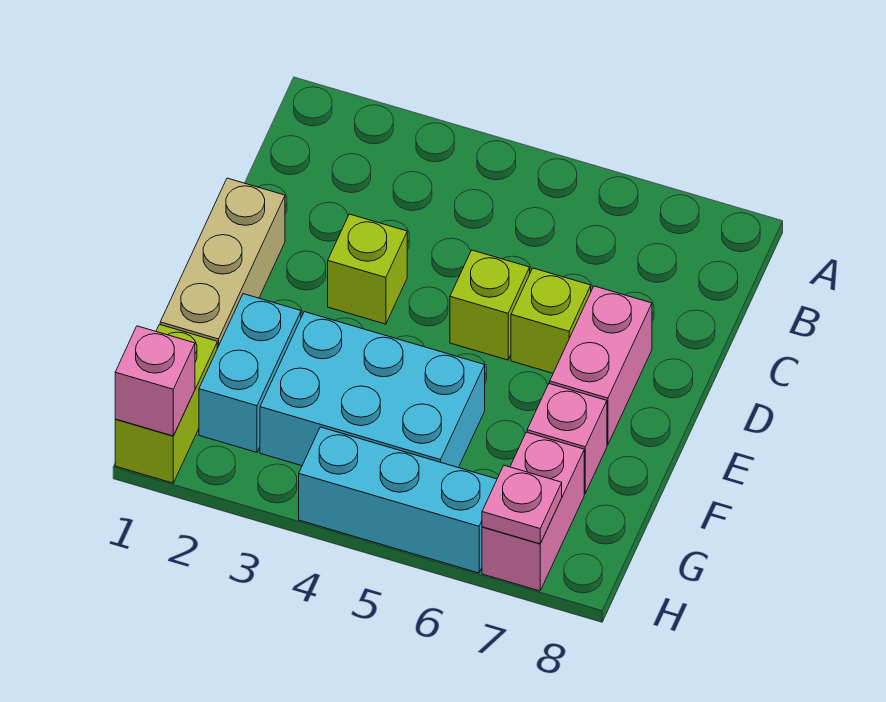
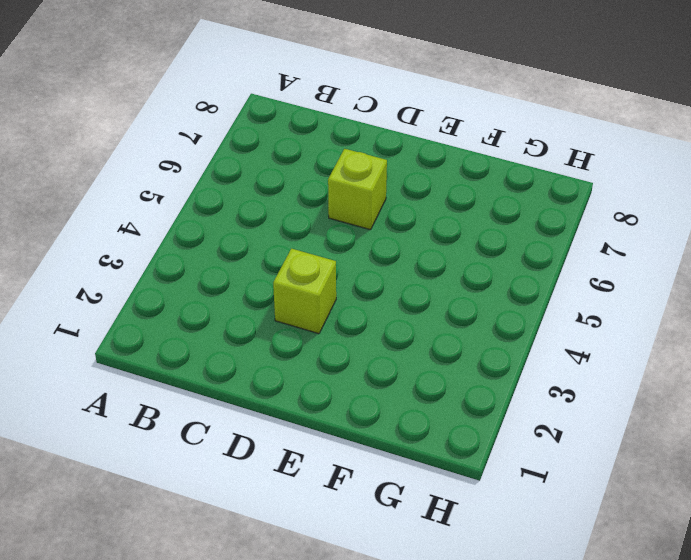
none -> tan 1x3 brick [160,178,285,348]
none -> lime 1x1 brick [450,250,530,360]
none -> pink 1x2 brick [550,286,652,445]

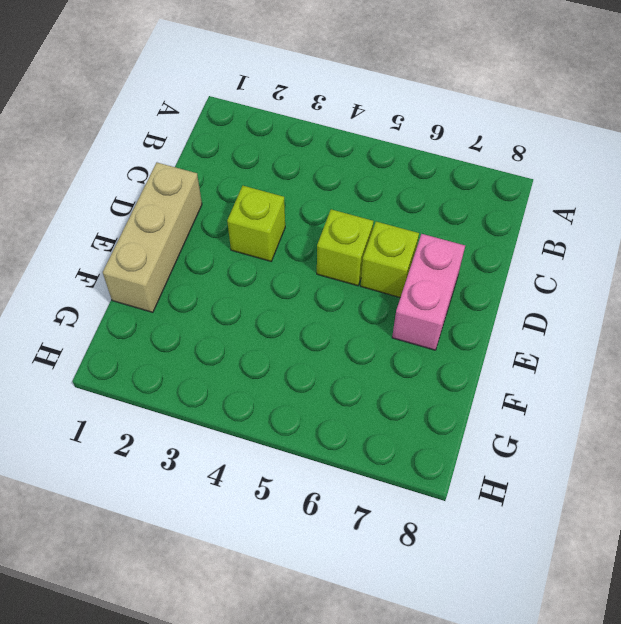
none -> cyan 1x2 brick [199,294,301,452]
none -> cyan 2x3 brick [260,312,485,468]
none -> pink 1x1 brick [527,384,607,493]

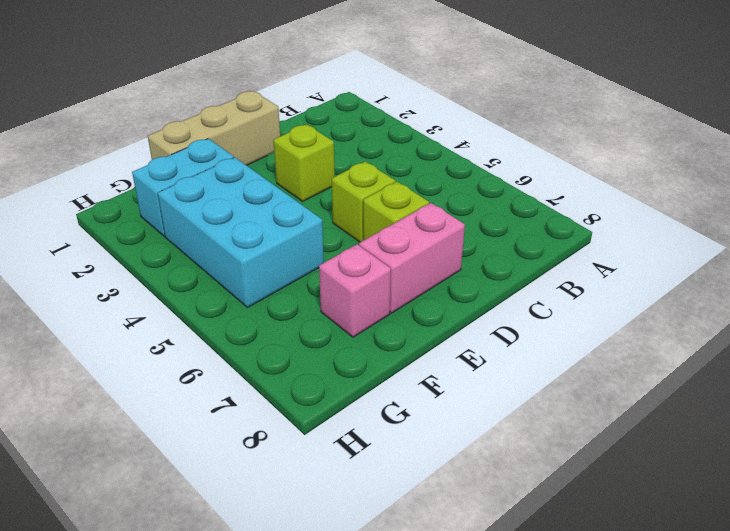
none -> lime 1x2 brick [115,325,217,483]
none -> pink 1x2 brick [482,432,584,591]
none -> cyan 1x3 brick [299,427,497,573]

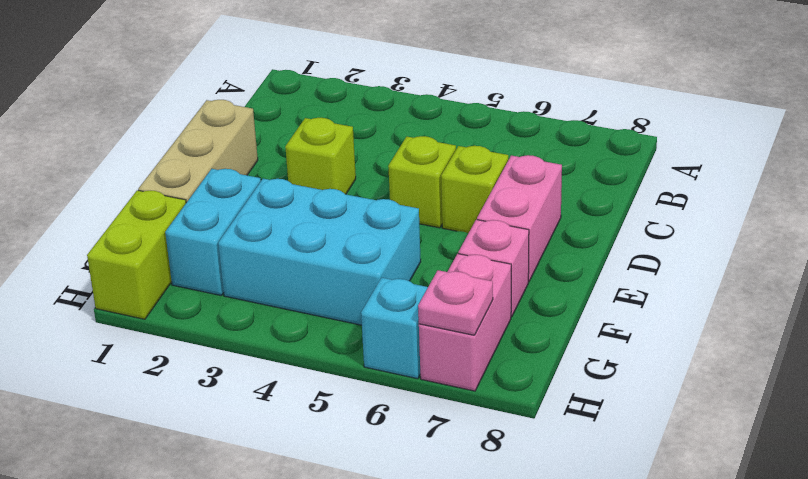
cyan 1x1 brick [361,278,428,379] -> cyan 1x3 brick [299,427,497,573]
none -> pink 1x1 brick [115,326,195,436]

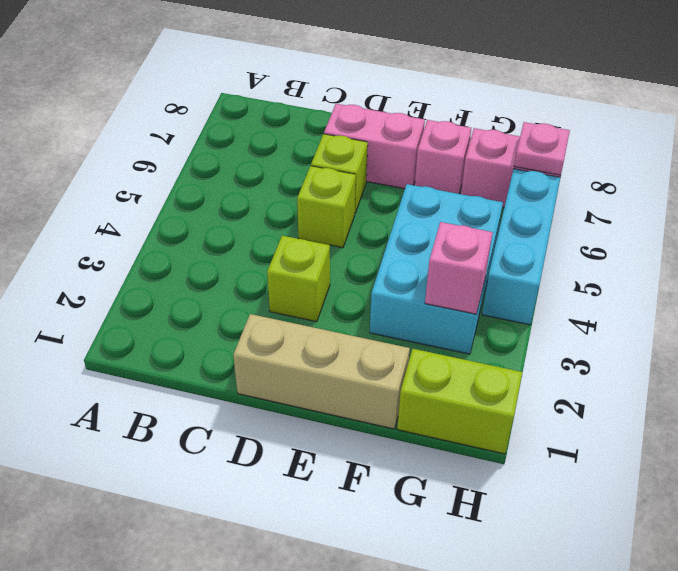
pink 1x1 brick [425,222,493,314] -> pink 1x1 brick moved to [115,326,195,436]
none -> cyan 1x2 brick [199,294,301,452]

